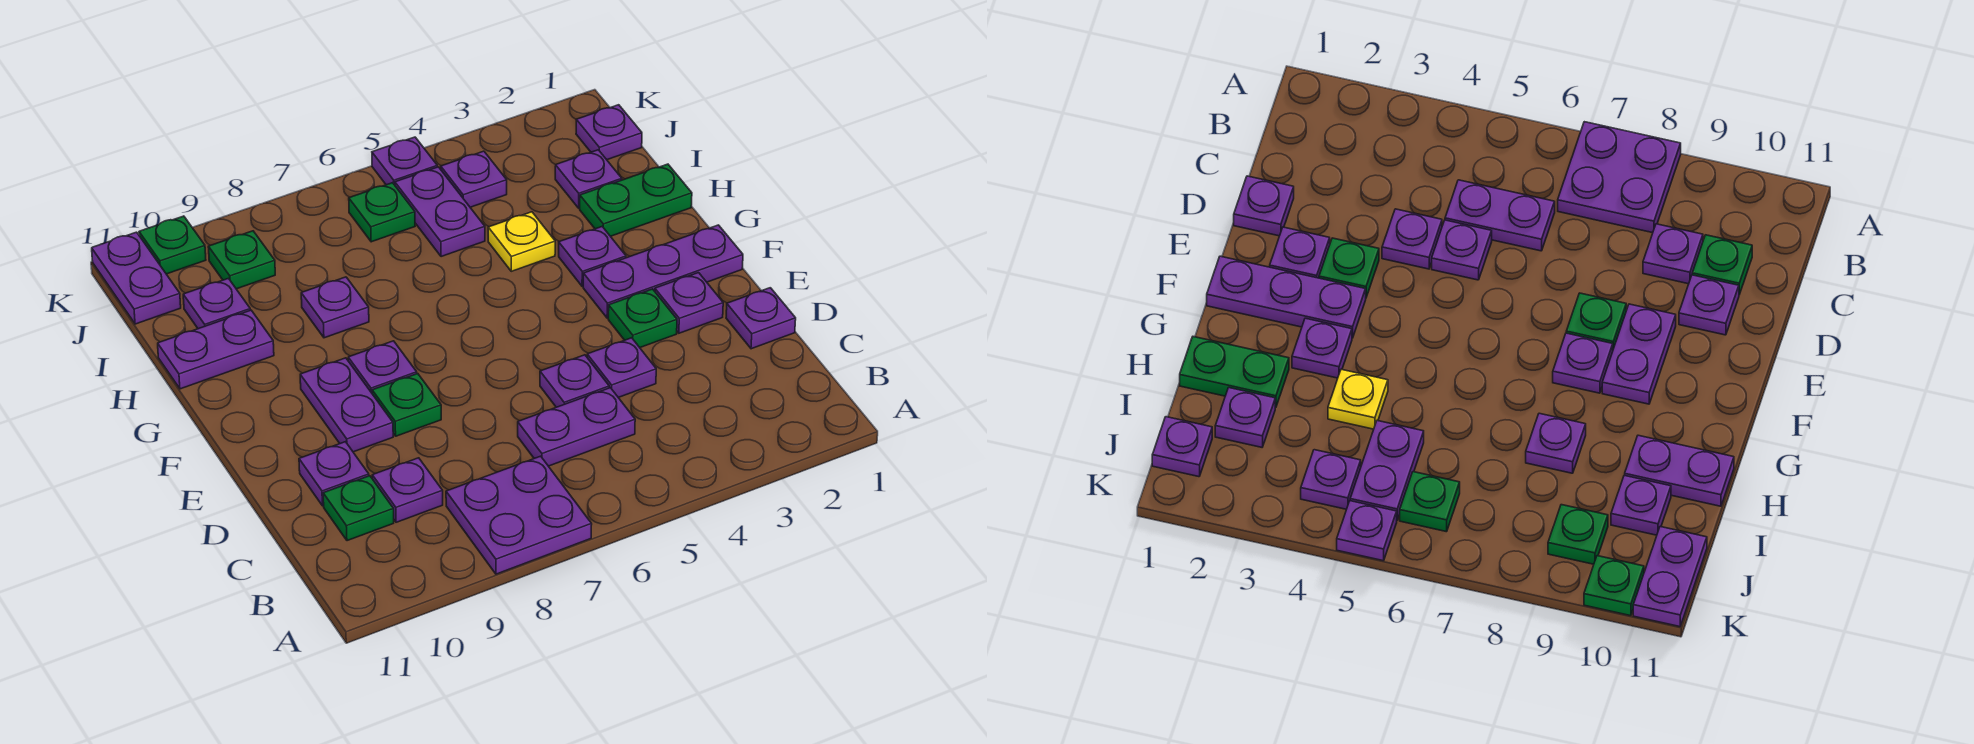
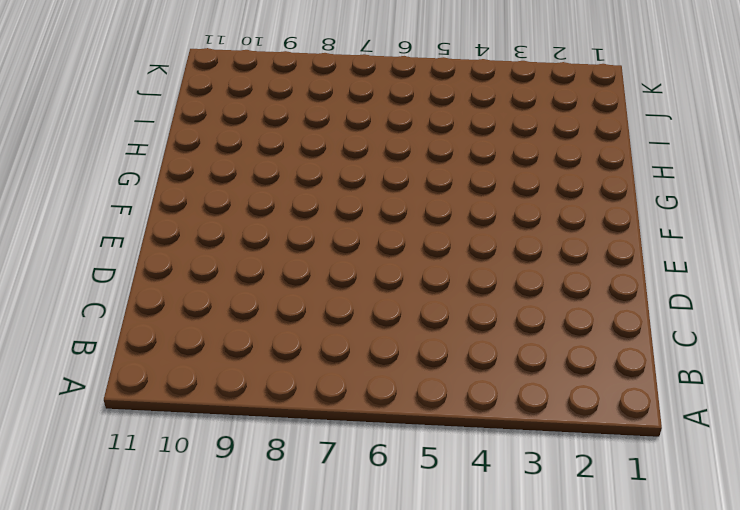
none -> purple 2x2 plate [446,456,592,574]
none -> purple 1x2 plate [518,388,635,466]
none -> purple 1x1 plate [372,458,443,522]

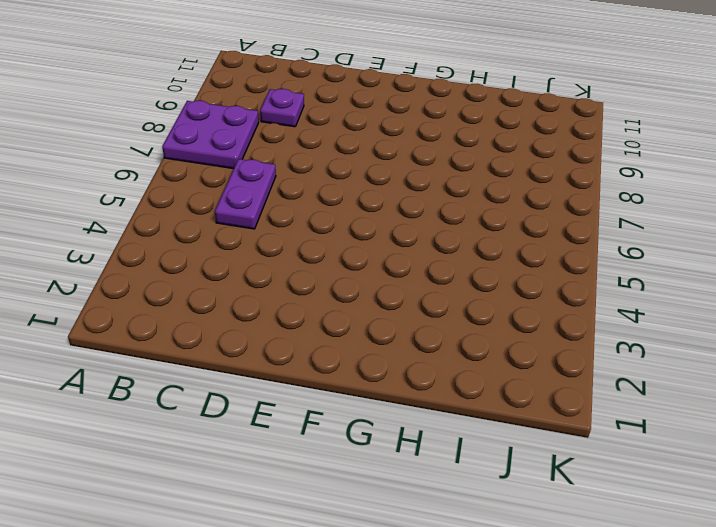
none -> green 1x1 plate [323,476,394,541]
none -> purple 1x1 plate [726,288,796,349]
none -> purple 1x1 plate [587,338,656,398]

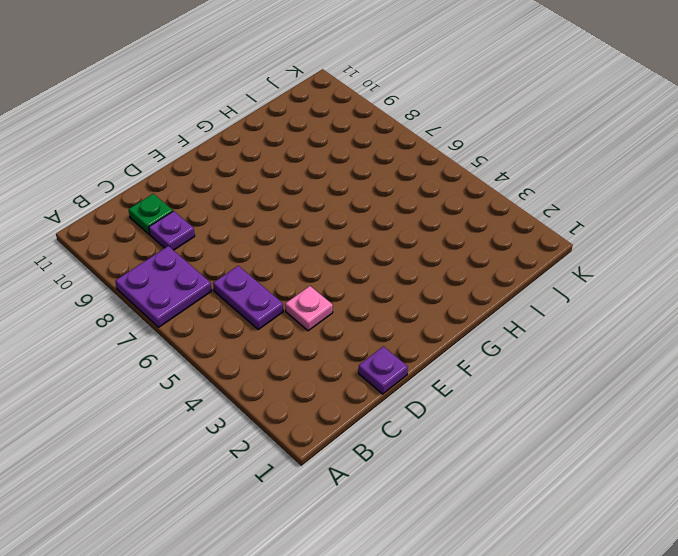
pink 1x1 plate [285,286,333,331] -> purple 1x1 plate [587,338,656,398]
none -> purple 1x1 plate [540,355,609,407]
none -> purple 1x1 plate [299,442,369,506]
none -> purple 1x1 plate [655,273,723,333]

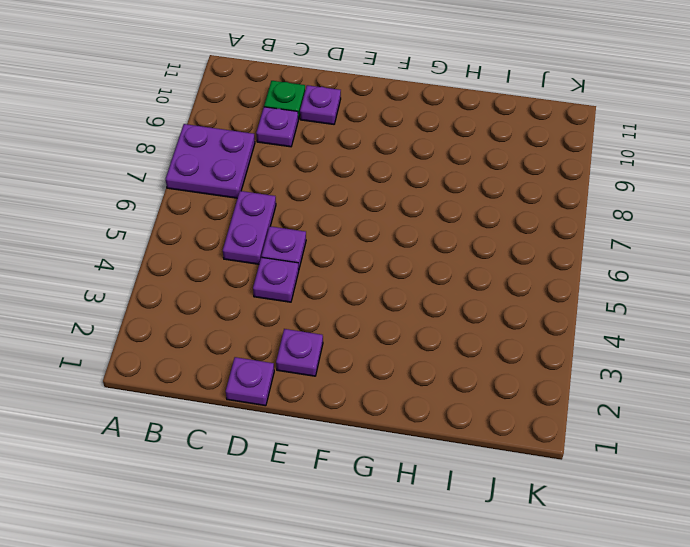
none -> green 1x1 plate [608,289,677,347]
none -> green 1x1 plate [372,374,441,436]
none -> purple 1x2 plate [300,358,393,452]

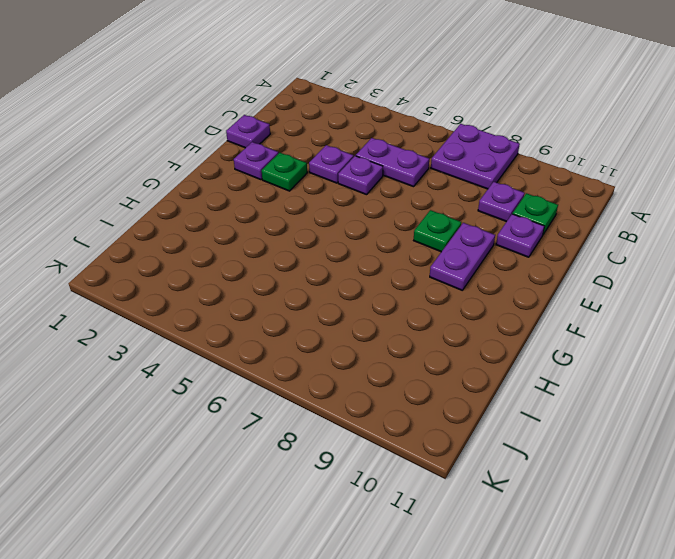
none -> purple 1x3 plate [583,225,743,318]
none -> purple 1x1 plate [348,341,417,393]
none -> purple 1x1 plate [559,227,626,286]

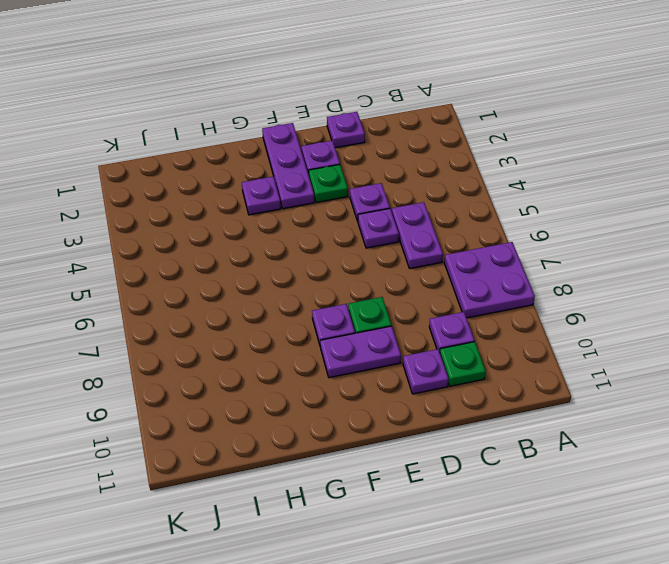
none -> green 1x2 plate [580,164,692,236]
none -> yellow 1x1 plate [488,212,555,271]
none -> purple 1x1 plate [301,277,369,338]

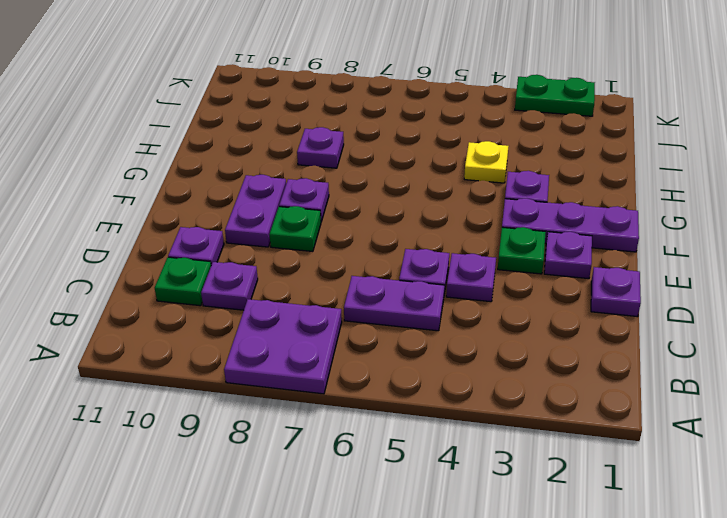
green 1x2 plate [515,75,595,116] -> green 1x2 plate moved to [580,164,692,236]
none -> purple 1x2 plate [158,310,274,389]
none -> purple 1x1 plate [555,150,622,208]
none -> purple 1x2 plate [395,167,485,257]

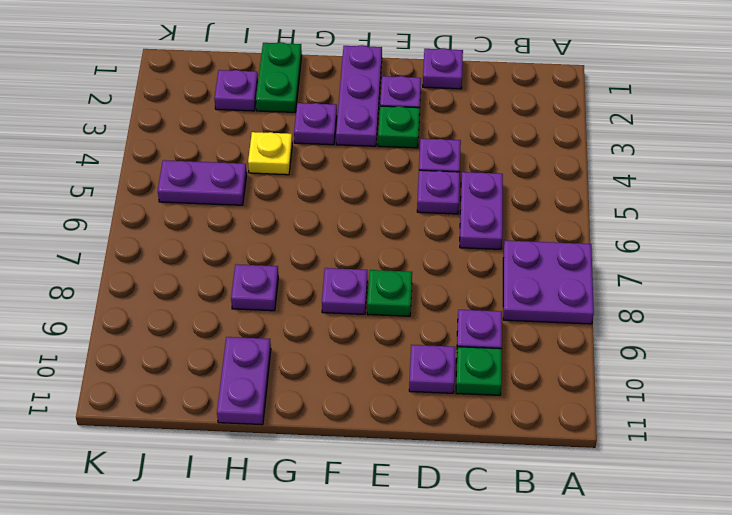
none -> purple 1x2 plate [300,358,393,452]
none -> purple 1x1 plate [183,278,250,329]
none -> purple 1x1 plate [576,105,642,160]

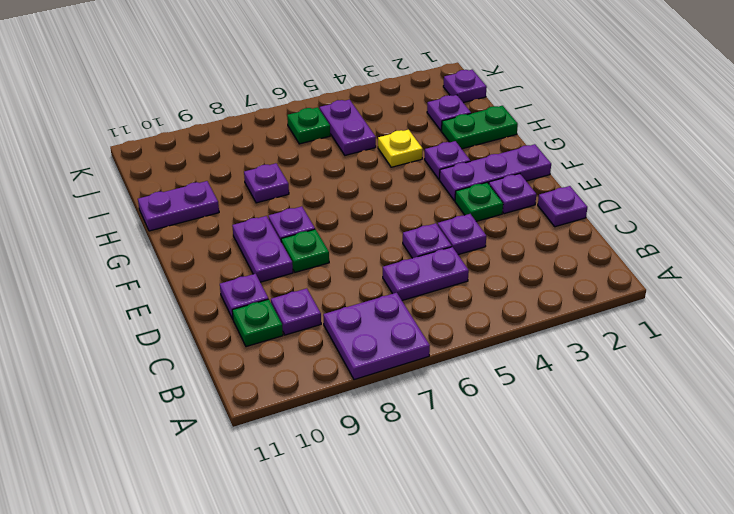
none -> purple 1x1 plate [183,278,250,329]
none -> purple 1x1 plate [441,151,507,207]
none -> green 1x1 plate [208,231,275,289]

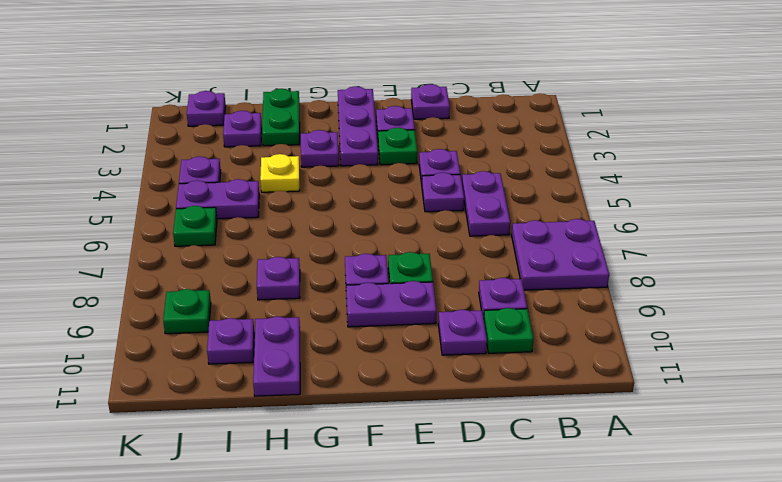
none -> purple 1x2 plate [92,232,181,324]
none -> purple 1x1 plate [372,137,437,185]
none -> green 1x1 plate [139,216,206,274]

